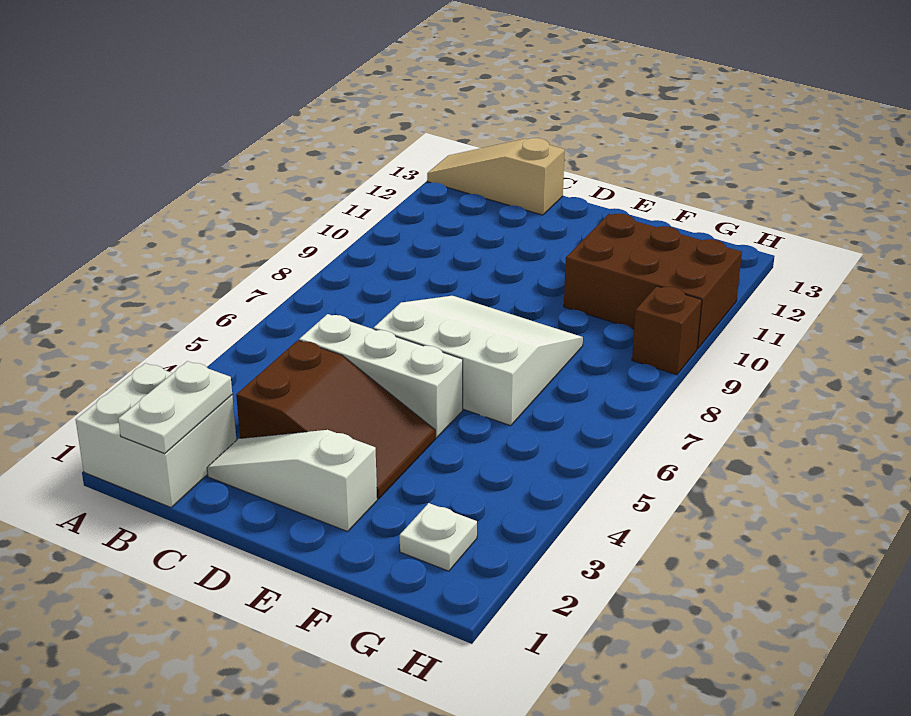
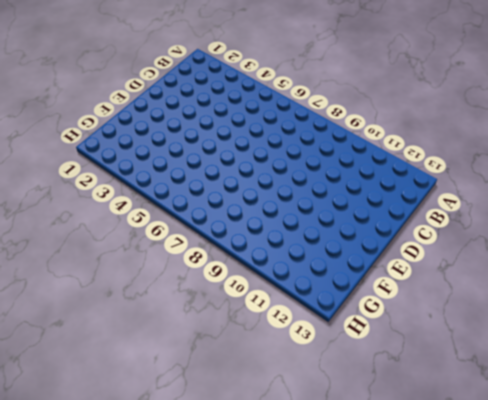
none -> white 2x2 brick [76,363,236,507]
none -> tan 1x3 slope [427,138,565,215]

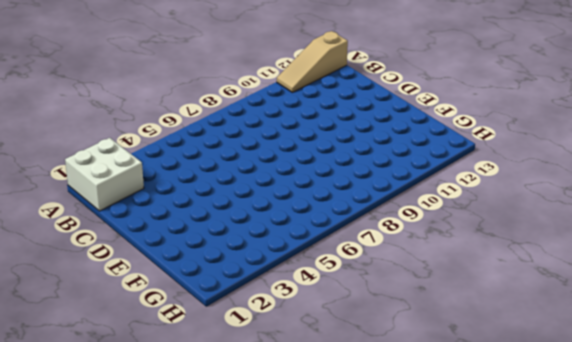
tan 1x3 slope [277,31,348,92] -> tan 1x3 slope turned to [427,138,565,215]
none -> white 1x3 slope [207,430,377,532]
none -> brown 2x3 slope [236,340,435,499]

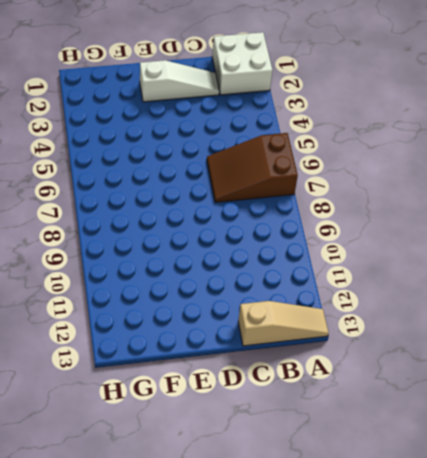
brown 2x3 slope [207,133,298,202] -> brown 2x3 slope moved to [236,340,435,499]
none -> white 1x3 brick [299,314,463,438]
none -> white 3x3 slope [374,296,583,426]

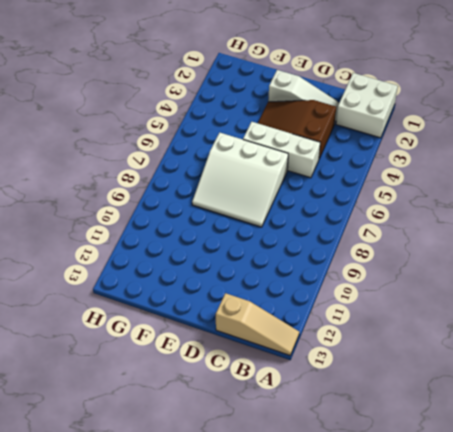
none -> brown 2x3 brick [564,214,742,349]
none -> white 1x1 plate [400,503,477,571]

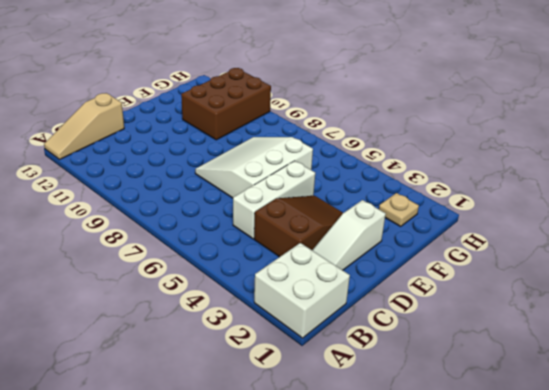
tan 1x1 plate [379,193,419,226] -> white 1x1 plate [400,503,477,571]
none -> brown 1x1 brick [632,286,702,375]
none -> white 1x2 plate [118,361,232,453]

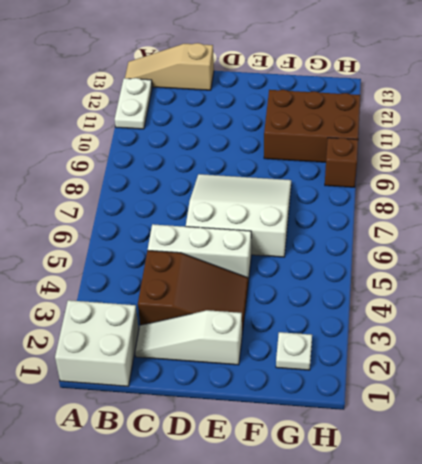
white 1x2 plate [115,78,152,129] -> white 1x2 plate moved to [118,361,232,453]

